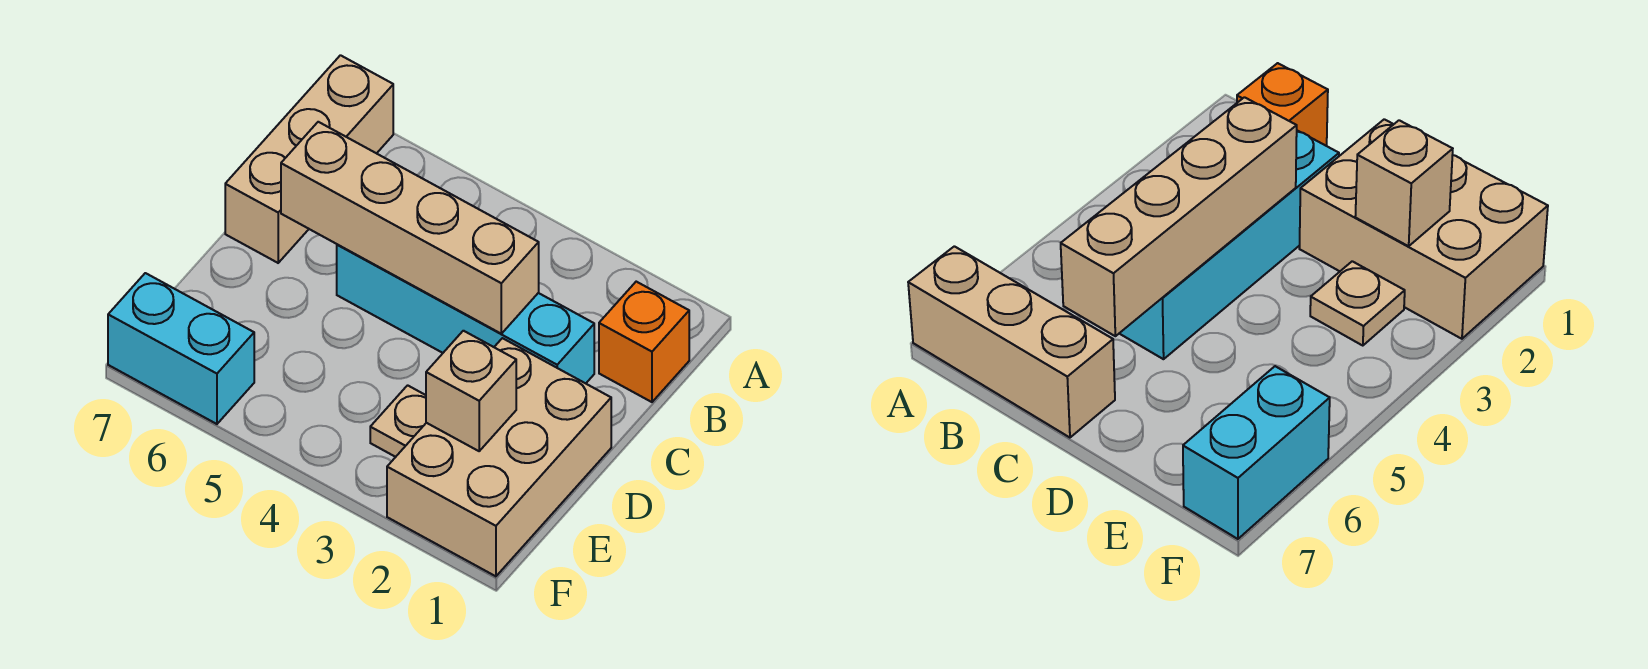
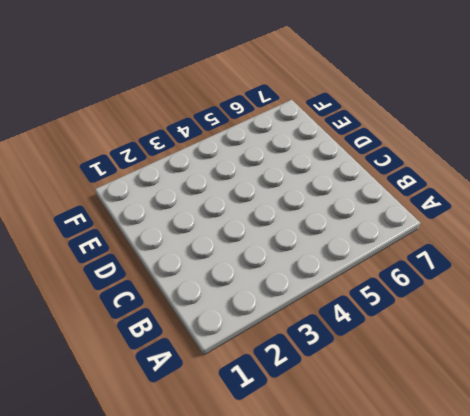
none -> tan 1x3 brick [225,55,393,263]
none -> orange 1x1 brick [599,282,689,402]

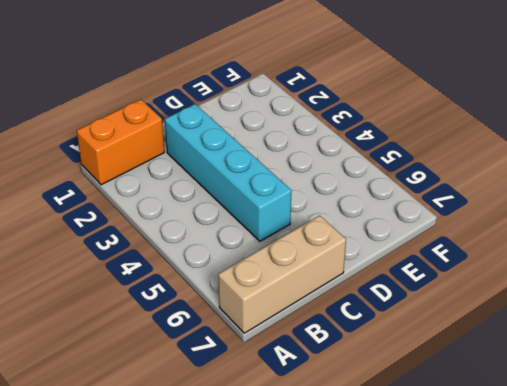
orange 1x2 brick [77,100,164,185] -> orange 1x1 brick [599,282,689,402]
none -> tan 2x3 brick [387,338,611,576]
none -> tan 1x1 plate [370,385,426,457]

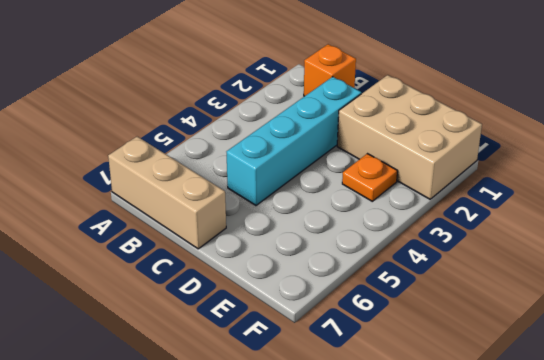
orange 1x1 plate [342,154,397,201] -> tan 1x1 plate [370,385,426,457]
none -> cyan 1x2 brick [108,273,254,424]
none -> tan 1x4 brick [281,122,539,334]

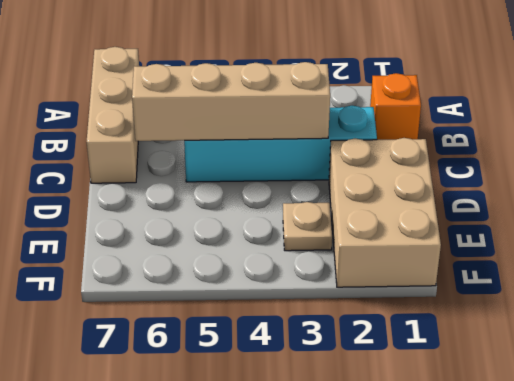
none -> cyan 1x2 brick [108,273,254,424]
none -> tan 1x1 brick [426,331,516,451]

